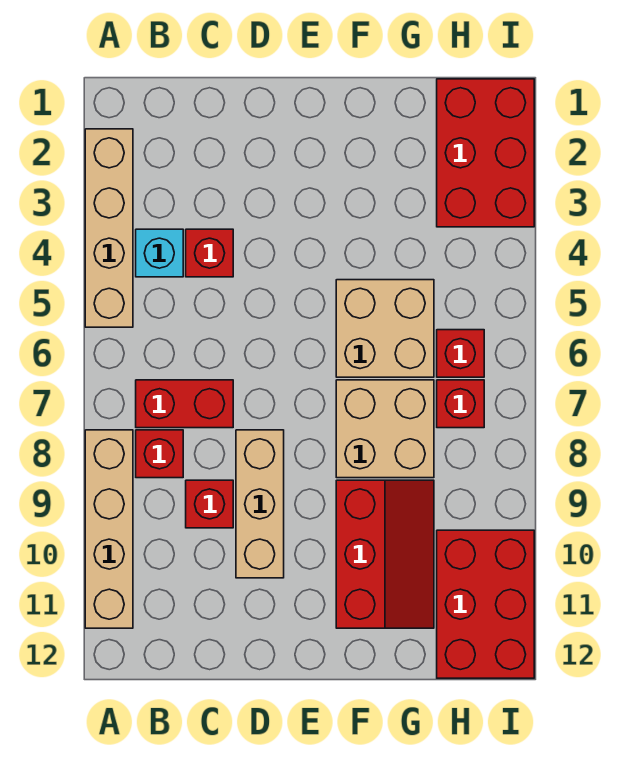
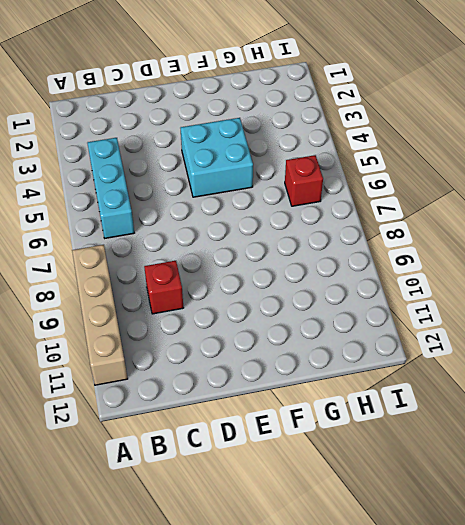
cyan 1x3 brick [87,138,134,238] -> cyan 1x1 brick [136,229,183,277]
cyan 2x2 brick [181,118,253,197] -> tan 2x2 brick [336,280,434,377]
none -> tan 1x4 brick [85,129,133,327]
none -> red 1x2 brick [136,380,233,428]
none -> red 1x1 brick [136,430,183,478]

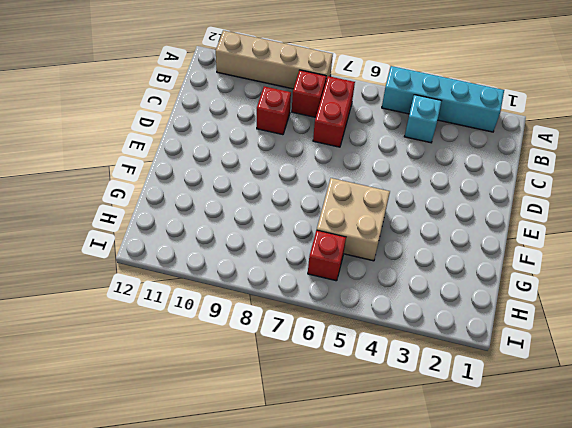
cyan 1x4 brick [382,66,504,132] -> tan 1x4 brick [85,129,133,327]
none -> red 1x1 brick [186,229,233,277]
none -> tan 1x3 brick [236,430,284,578]
none -> tan 2x2 brick [336,380,434,478]

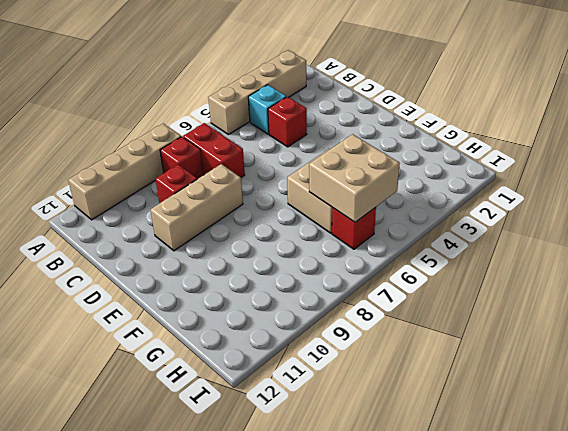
tan 2x2 brick [309,134,400,222] -> tan 2x2 brick moved to [336,380,434,478]
none -> red 2x3 slope [336,480,434,628]
none -> red 2x3 brick [437,79,534,227]
none -> red 1x1 brick [437,380,484,428]

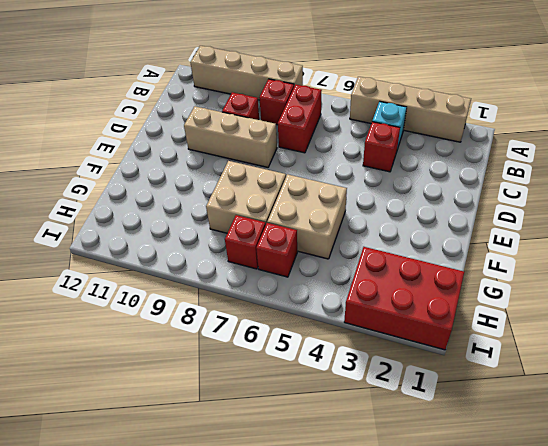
none -> red 2x3 slope [336,480,434,628]
none -> red 2x3 brick [437,530,534,678]

